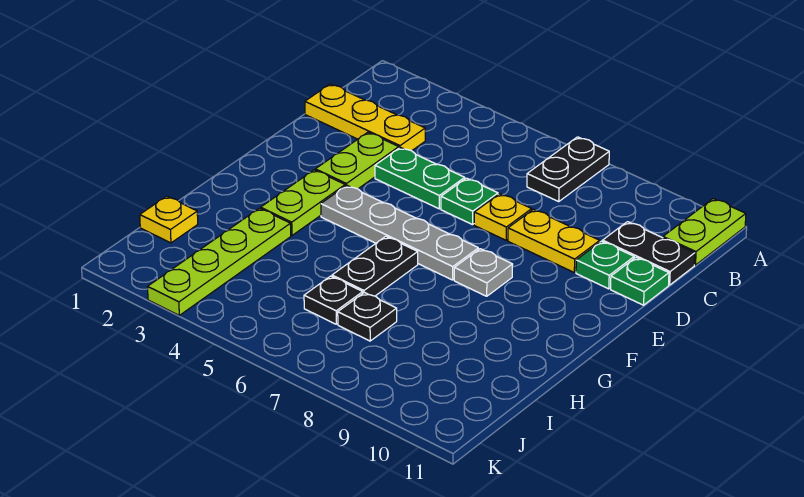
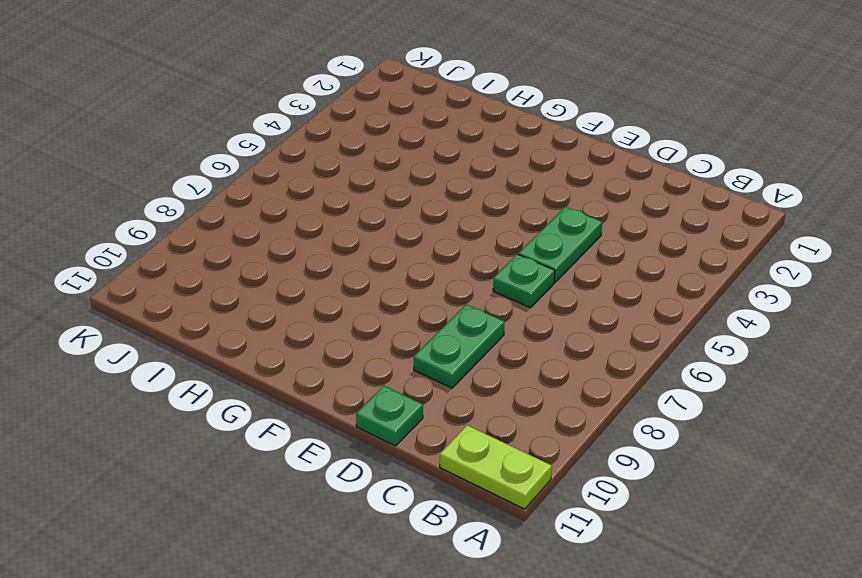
green 1x2 plate [414,305,505,388] -> yellow 1x2 plate [508,209,600,272]
none -> black 1x2 plate [527,137,609,201]
none -> yellow 1x3 plate [305,84,425,151]
none -> black 1x2 plate [603,222,695,285]

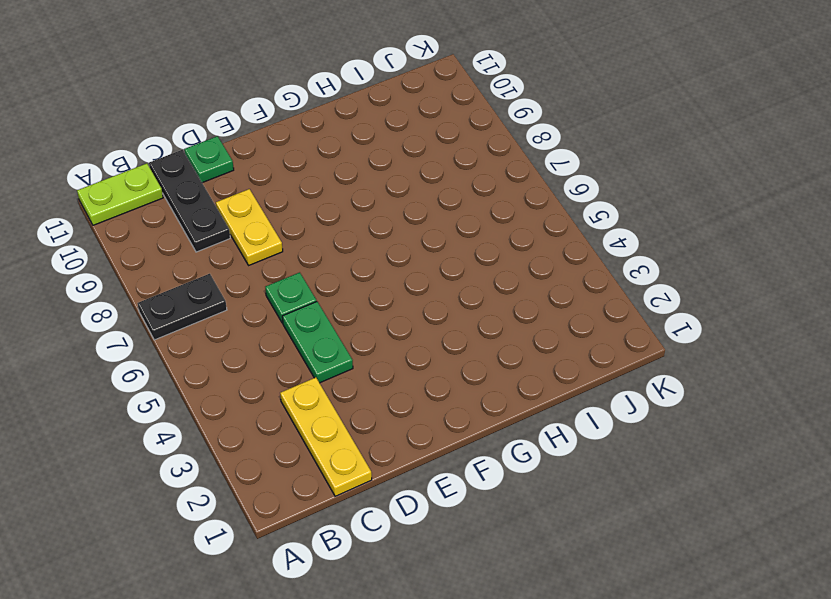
black 1x3 plate [149,150,230,252] -> black 1x2 plate [603,222,695,285]
none -> lime 1x2 plate [315,132,399,189]
none -> yellow 1x1 plate [474,194,532,240]
none -> green 1x1 plate [576,241,634,289]

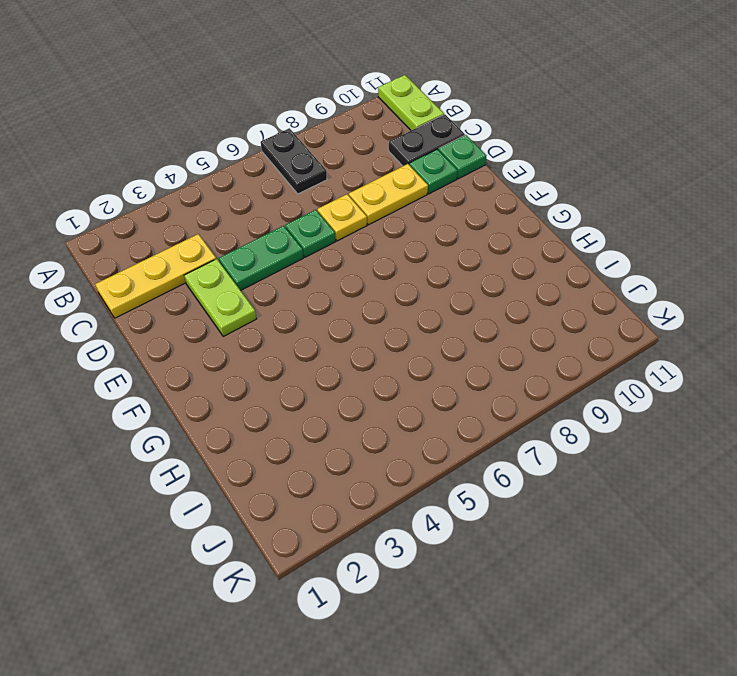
none -> lime 1x2 plate [261,170,345,236]
none -> grey 1x4 plate [321,185,478,280]
none -> grey 1x1 plate [454,249,513,296]

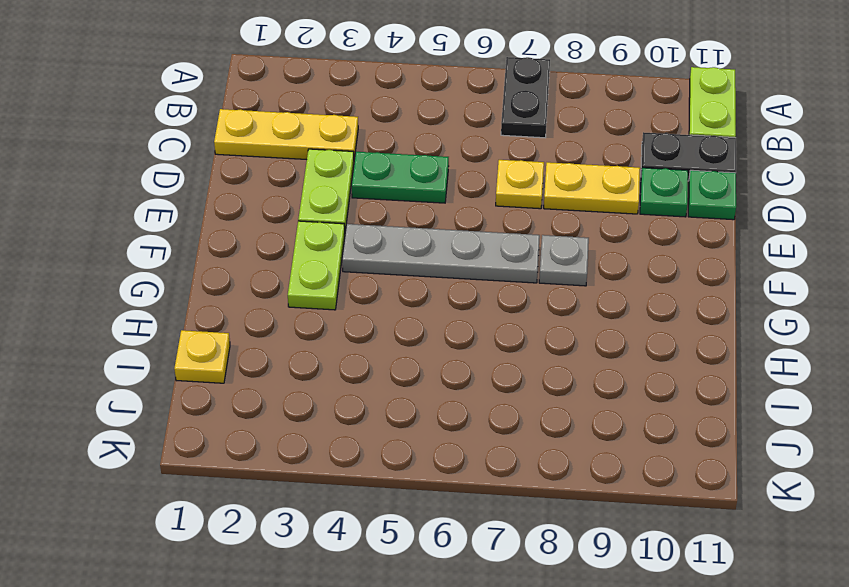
none -> green 1x1 plate [441,178,498,225]
none -> black 1x2 plate [332,236,418,296]
none -> lime 1x4 plate [148,208,291,315]

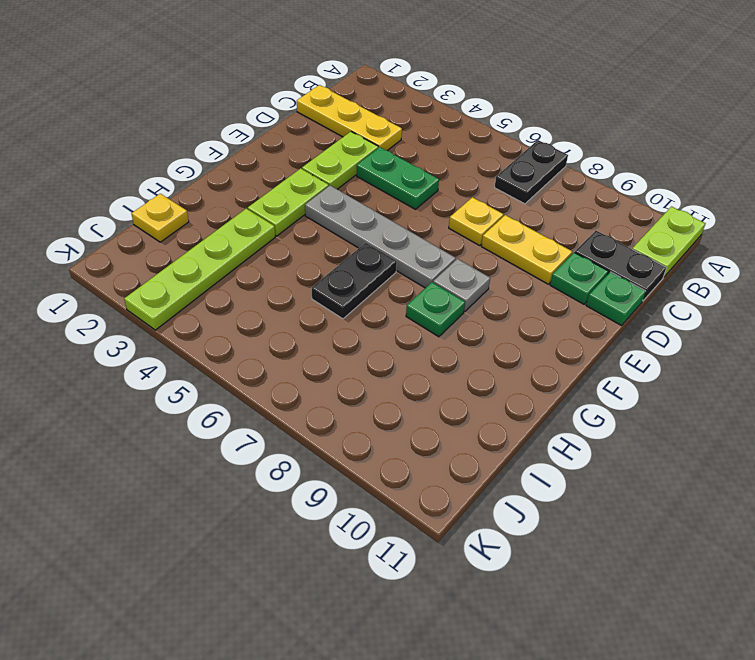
green 1x1 plate [406,282,465,337] -> green 1x1 plate moved to [441,178,498,225]
none -> black 1x1 plate [304,276,363,324]
none -> black 1x1 plate [338,292,397,341]

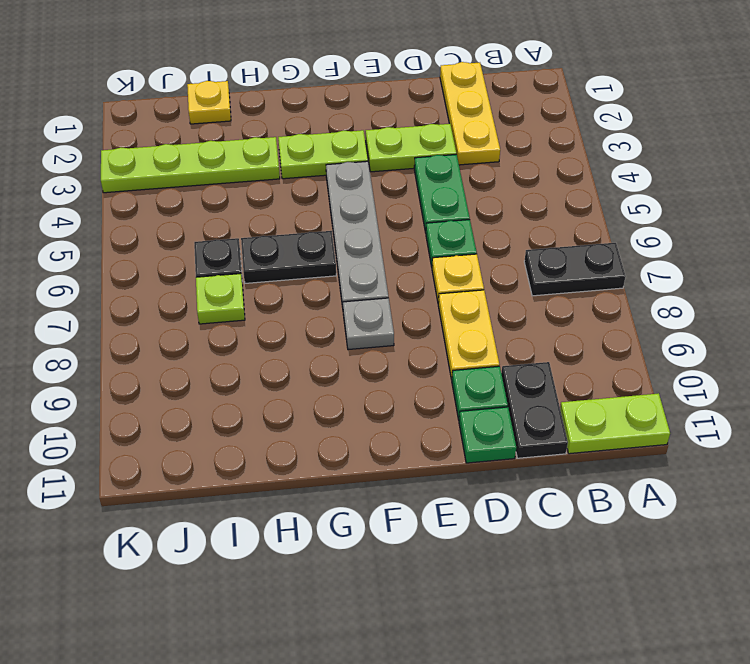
lime 1x1 plate [196,274,245,324] -> black 1x1 plate [338,292,397,341]

